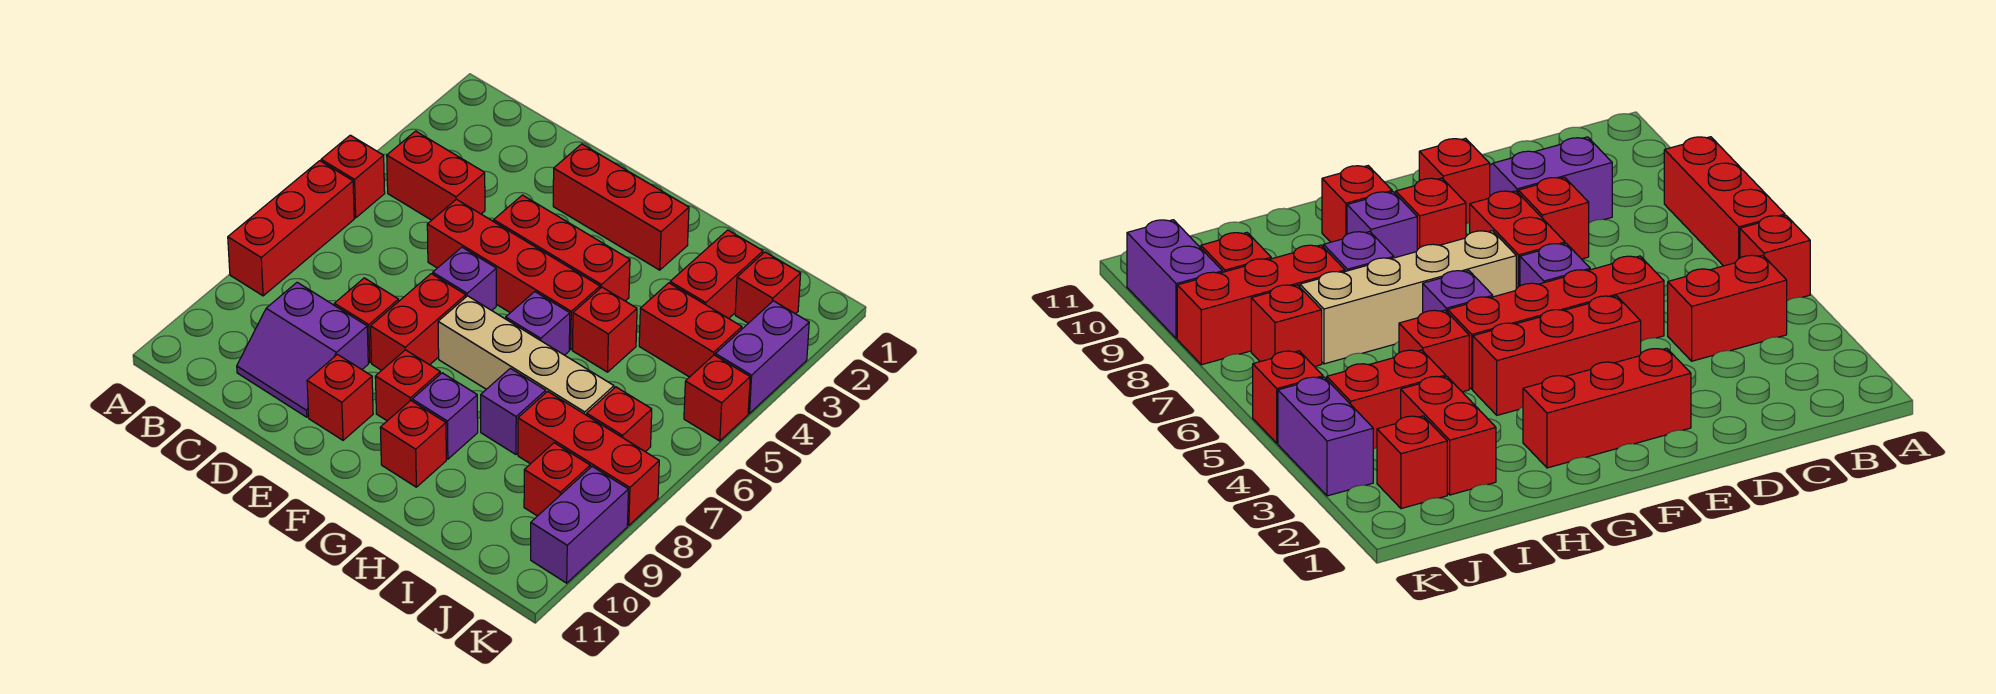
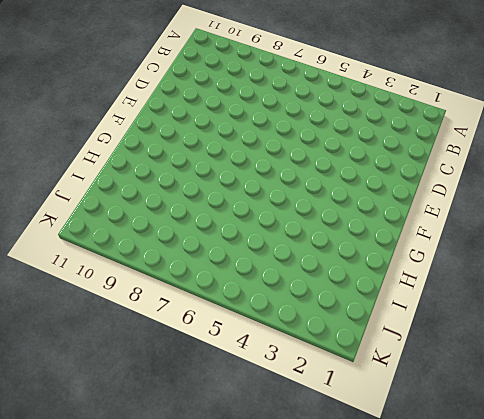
none -> red 1x1 brick [321,135,385,218]
none -> red 1x3 brick [228,161,354,296]
none -> red 1x2 brick [387,131,485,220]

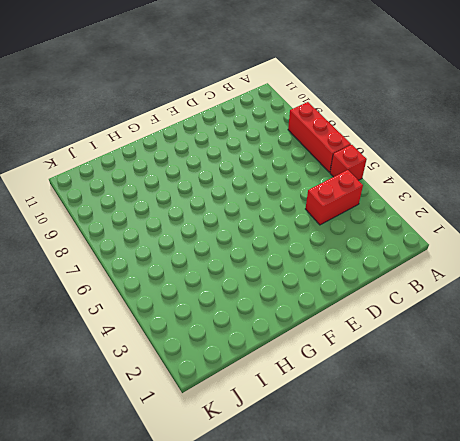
none -> purple 2x2 slope [237,282,368,417]
none -> red 1x4 brick [427,199,600,349]
none -> red 1x1 brick [334,278,399,363]

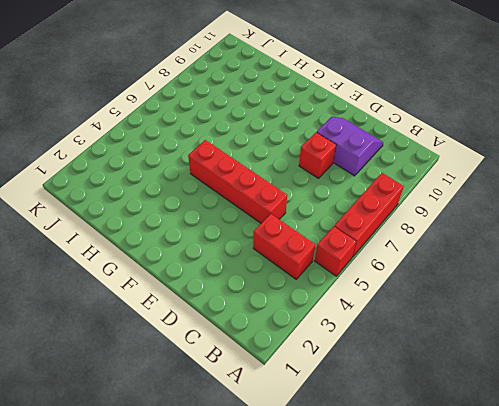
none -> red 1x3 brick [553,144,689,270]
none -> red 1x3 brick [494,195,630,301]
none -> purple 1x1 brick [433,247,496,310]

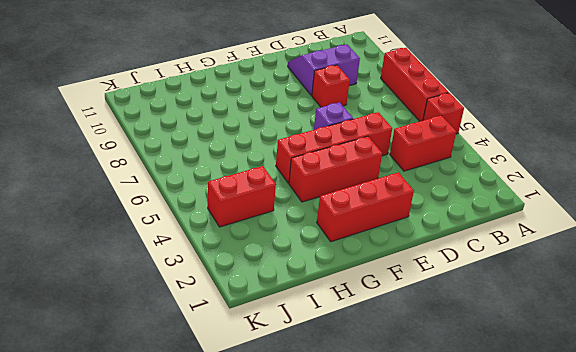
none -> red 1x2 brick [371,274,466,370]
none -> red 1x1 brick [307,355,373,440]
none -> tan 1x4 brick [438,296,614,415]

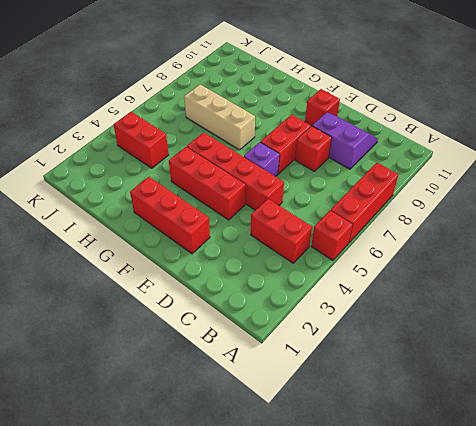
tan 1x3 brick [184,84,255,150] -> tan 1x4 brick [438,296,614,415]
none -> red 1x1 brick [375,350,440,421]
none -> purple 1x1 brick [506,292,570,355]
none -> purple 1x1 brick [412,373,478,459]

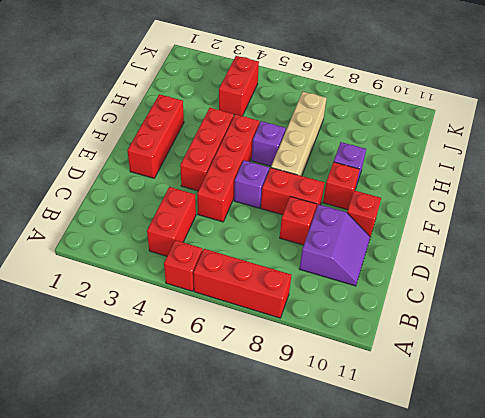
none -> red 1x1 brick [380,400,446,487]
none -> red 1x1 brick [572,287,637,372]
none -> purple 1x1 brick [481,368,546,454]

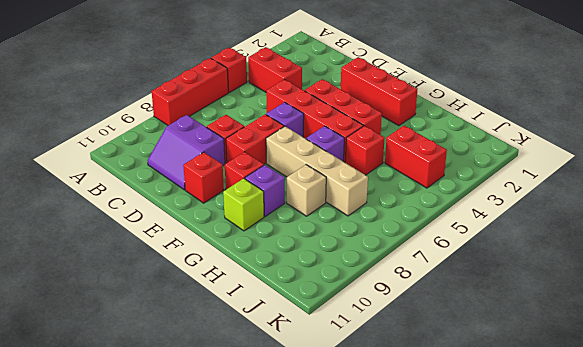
lime 1x1 brick [223,178,264,231] -> red 1x1 brick [380,400,446,487]
tan 1x1 brick [287,165,326,216] -> purple 1x1 brick [481,368,546,454]
none -> red 1x2 brick [670,230,763,318]
none -> red 1x3 brick [518,391,659,525]
none -> red 1x1 brick [735,252,801,323]

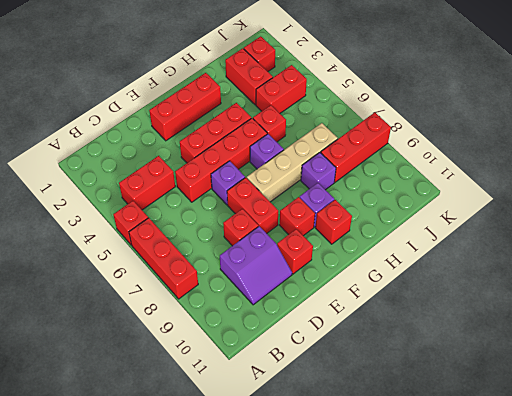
none -> red 1x1 brick [587,387,652,452]
none -> red 1x1 brick [524,443,590,516]
none -> purple 1x2 brick [715,301,809,413]

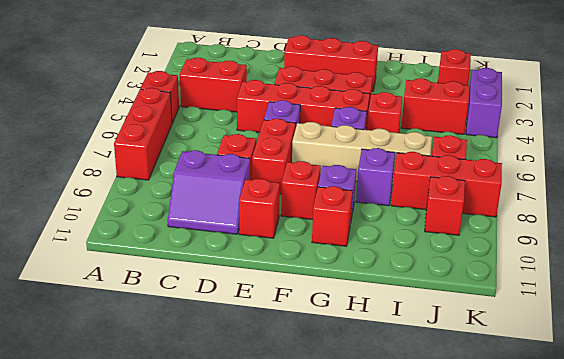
none -> red 1x2 brick [670,230,763,318]
none -> red 1x1 brick [684,355,750,441]
none -> purple 1x2 brick [531,467,628,583]

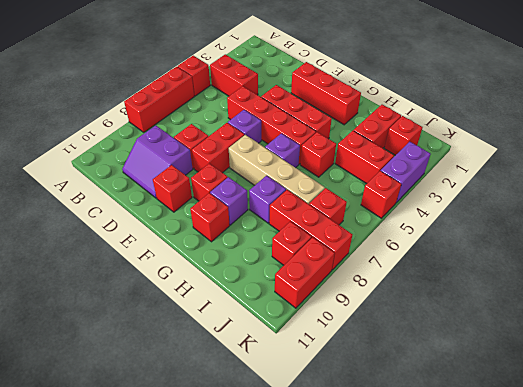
red 1x2 brick [275,237,335,308] -> purple 1x2 brick [531,467,628,583]

